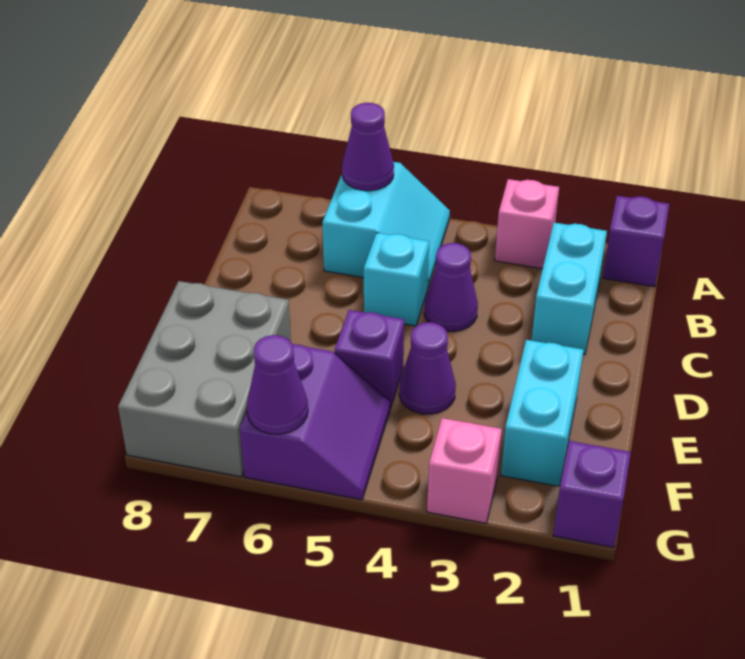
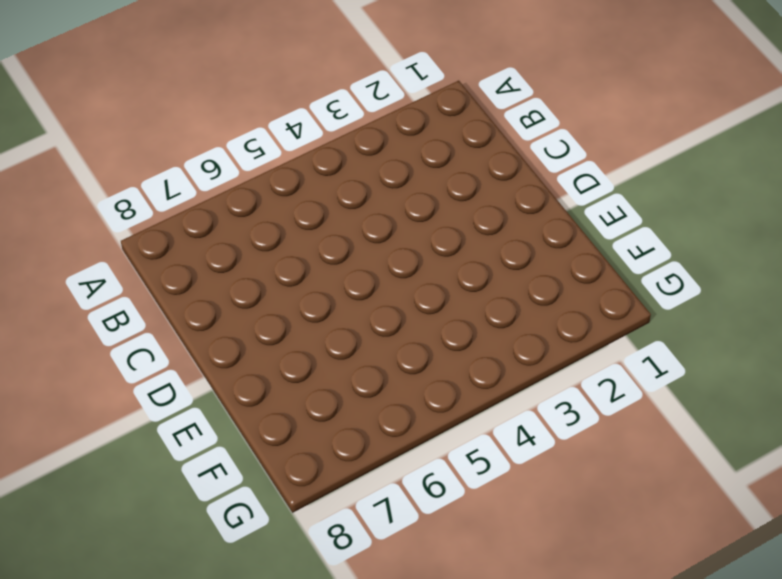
none -> purple 1x1 brick [603,196,669,287]
none -> pink 1x1 brick [495,179,559,269]
none -> cyan 2x2 slope [322,162,450,287]

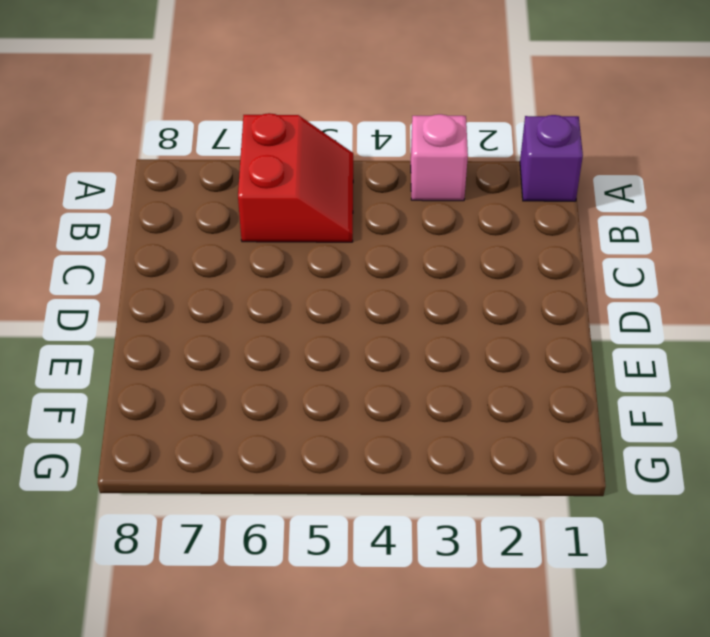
red 2x2 slope [238,113,353,242] -> cyan 2x2 slope [322,162,450,287]
none -> cyan 1x2 brick [531,223,607,355]
none -> purple 1x1 cone [424,243,478,332]
none -> cyan 1x1 brick [364,233,429,326]

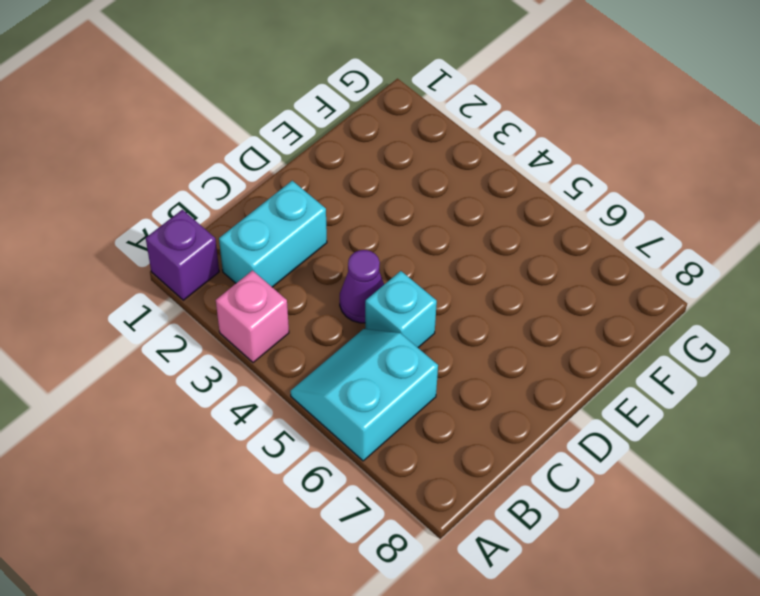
none -> cyan 1x2 brick [501,340,584,486]
none -> purple 1x1 cone [399,322,456,414]
none -> purple 1x1 brick [335,310,404,408]

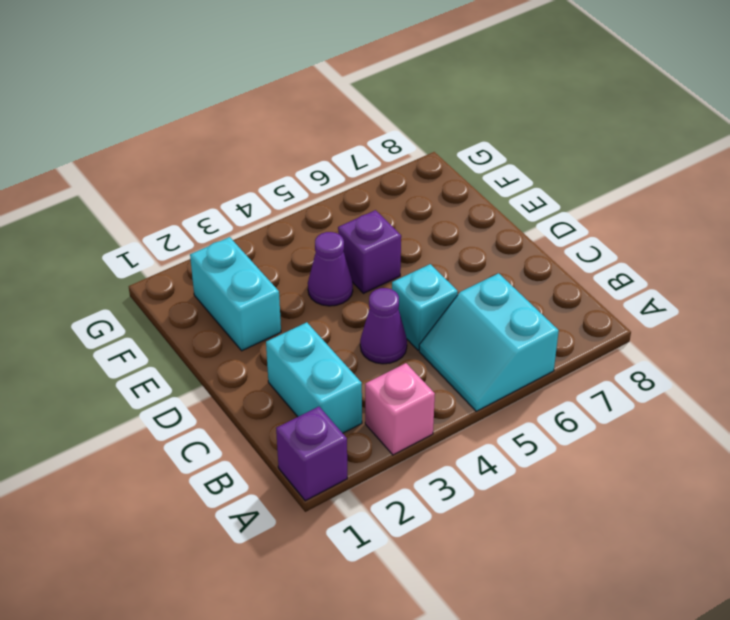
none -> grey 2x3 brick [118,281,291,477]
none -> purple 2x2 slope [240,344,390,500]
none -> purple 1x1 brick [553,441,631,548]

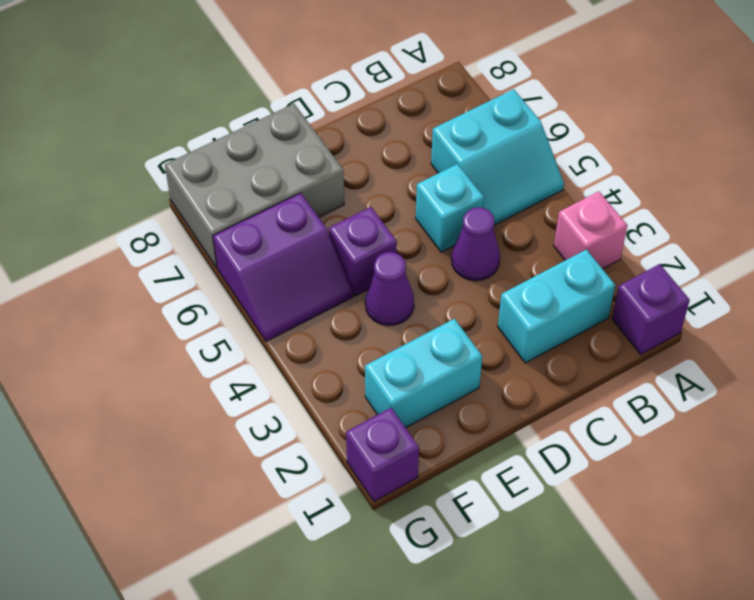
none -> pink 1x1 brick [427,418,502,523]
none -> purple 1x1 cone [342,103,394,191]
none -> purple 1x1 cone [247,335,308,434]

